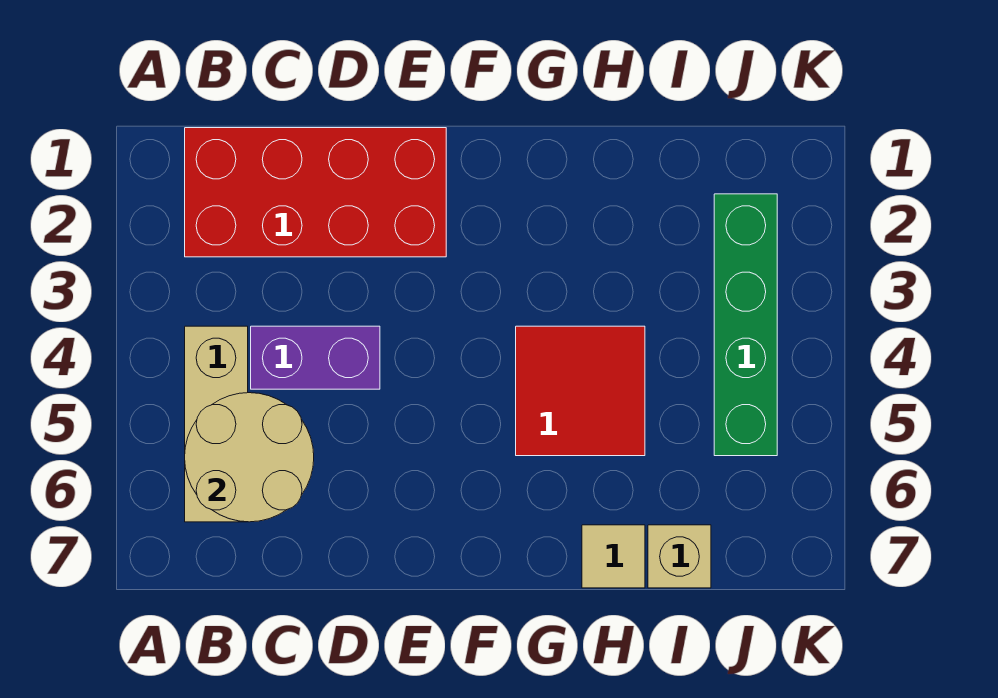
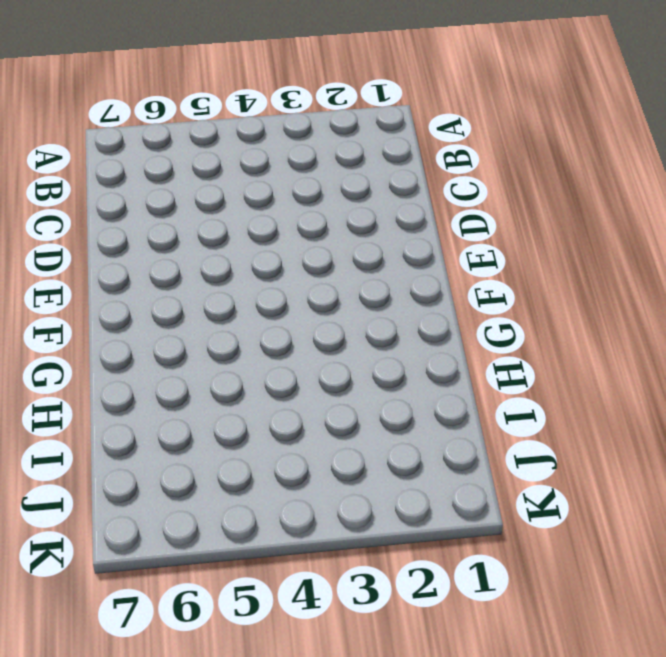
none -> red 2x4 brick [185,128,446,257]
none -> tan 1x3 brick [185,326,248,522]

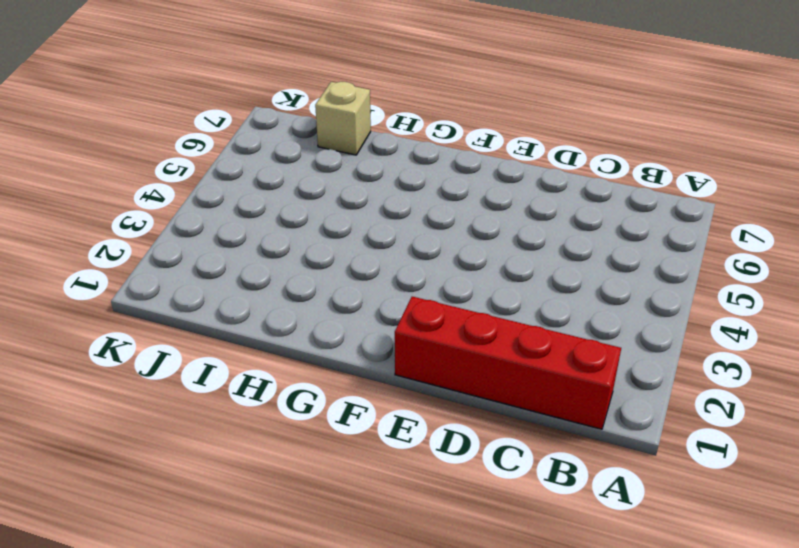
red 1x4 brick [395,297,621,429] -> red 2x4 brick [185,128,446,257]
none -> tan 1x3 brick [185,326,248,522]
none -> purple 1x2 brick [251,326,380,389]

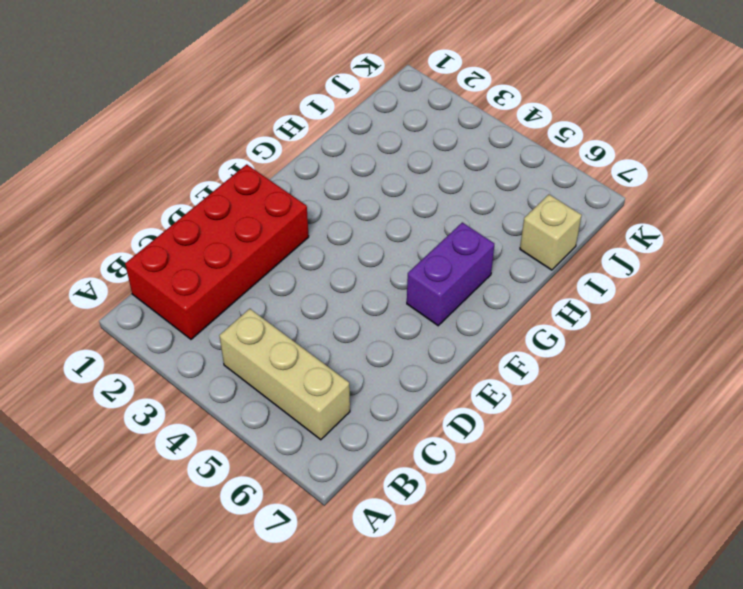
purple 1x2 brick [407,222,494,326] -> purple 1x2 brick moved to [251,326,380,389]
none -> red 2x2 tile [516,326,645,456]
none -> tan 1x1 tile [582,525,645,588]

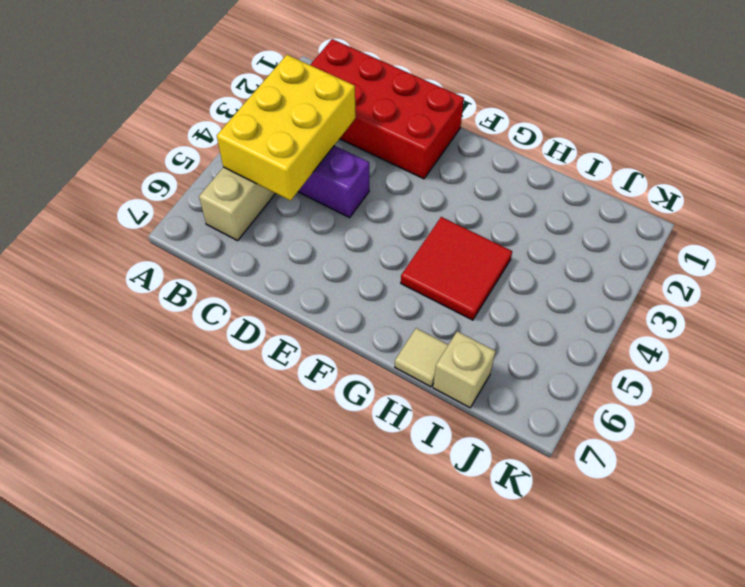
yellow 2x3 brick [217,55,356,201] -> tan 2x2 round brick [185,393,314,522]
none -> green 1x4 brick [714,194,777,456]

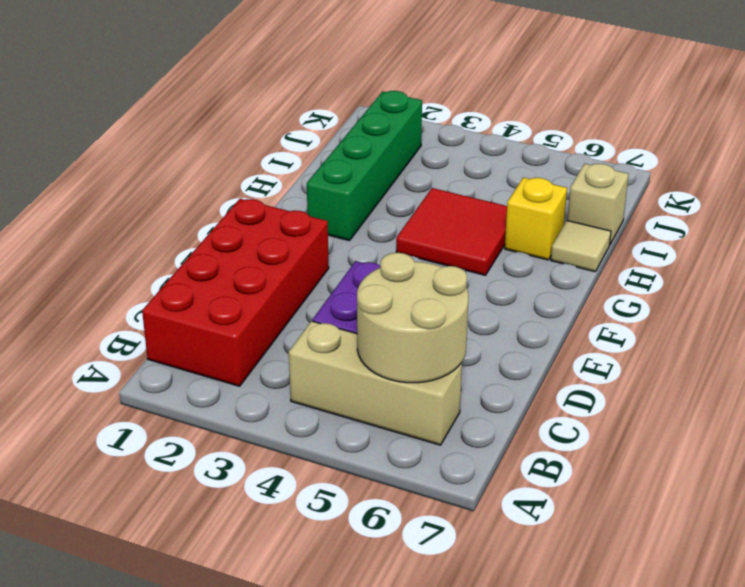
green 1x4 brick [307,91,422,241] -> green 1x4 brick turned to [714,194,777,456]
yellow 1x1 brick [505,178,567,260] -> none

